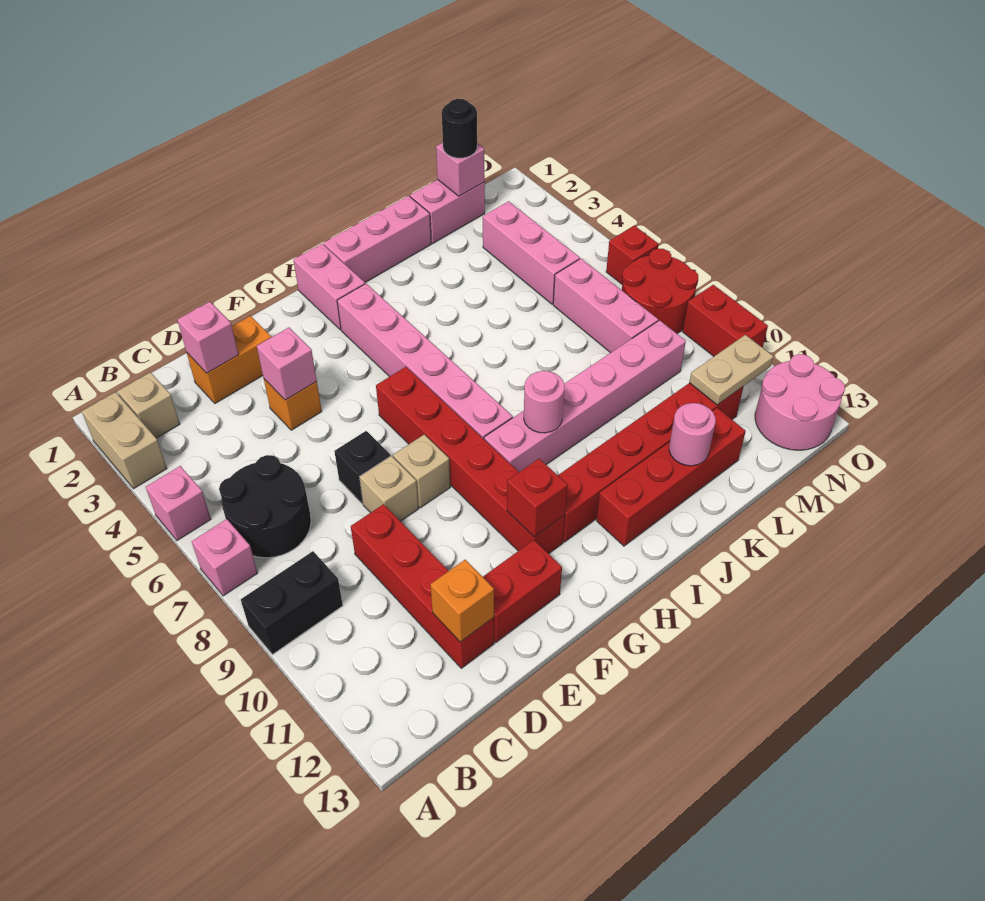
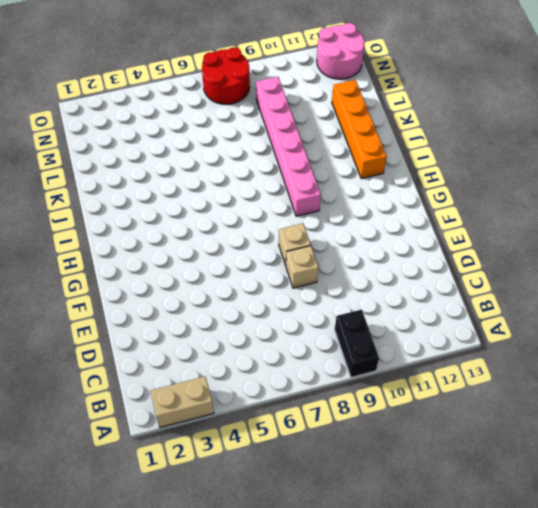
orange 1x4 brick [332,80,387,179] -> red 1x4 brick [597,408,746,546]
none -> pink 1x1 brick [146,466,211,541]
none -> pink 1x1 brick [192,519,257,596]
none -> tan 1x1 brick [118,372,180,438]
none -> black 2x2 round brick [219,455,311,558]

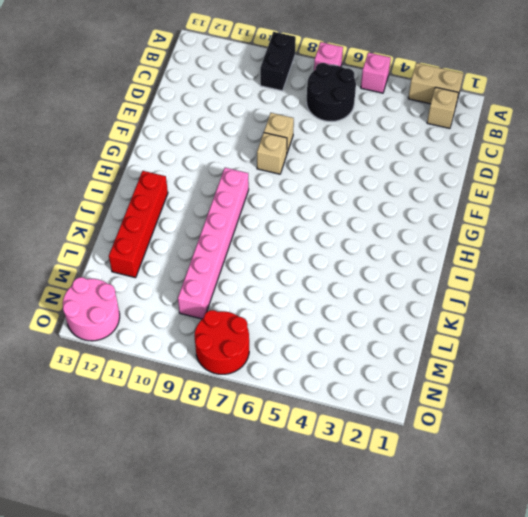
none -> orange 1x2 brick [187,316,271,403]
none -> red 1x4 brick [351,504,494,668]
none -> orange 1x1 brick [264,379,322,430]
none -> black 1x1 brick [334,431,390,504]

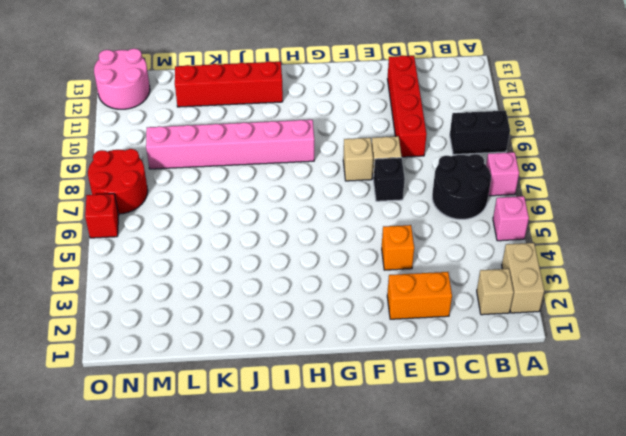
none -> red 1x2 brick [483,540,562,642]
none -> red 1x6 brick [376,367,565,554]
none -> pink 1x2 brick [293,244,365,330]
none -> pink 1x6 brick [337,284,513,439]

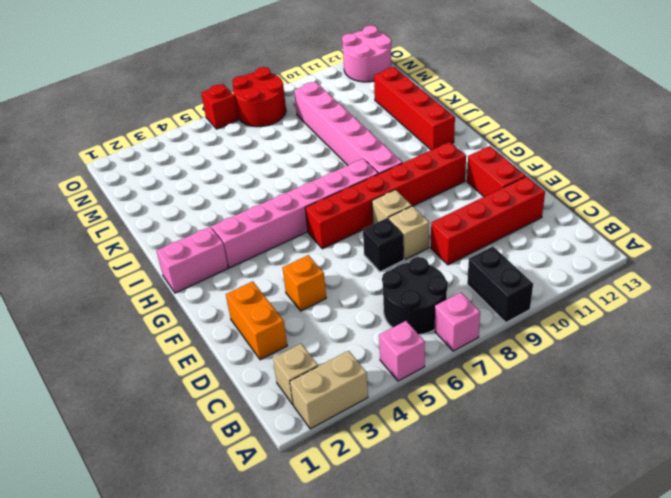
none -> red 1x6 brick [558,383,743,542]
none -> pink 1x3 brick [324,196,431,282]
none -> pink 1x2 brick [410,180,485,243]
none -> pink 1x3 brick [483,201,580,304]

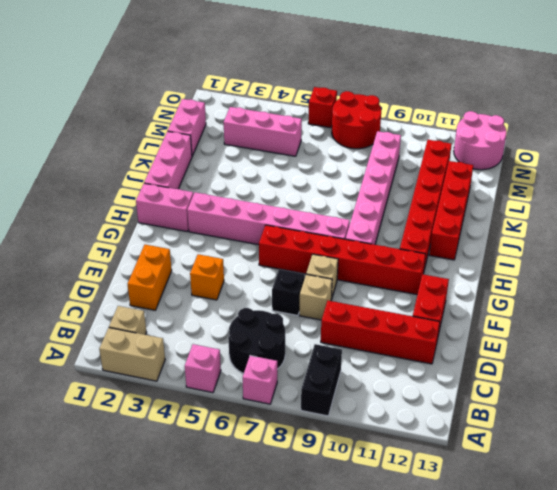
none -> pink 1x3 brick [553,259,658,353]
none -> red 1x2 brick [683,285,768,356]
none -> pink 1x1 brick [177,302,238,373]
none -> orange 1x1 brick [430,560,494,642]

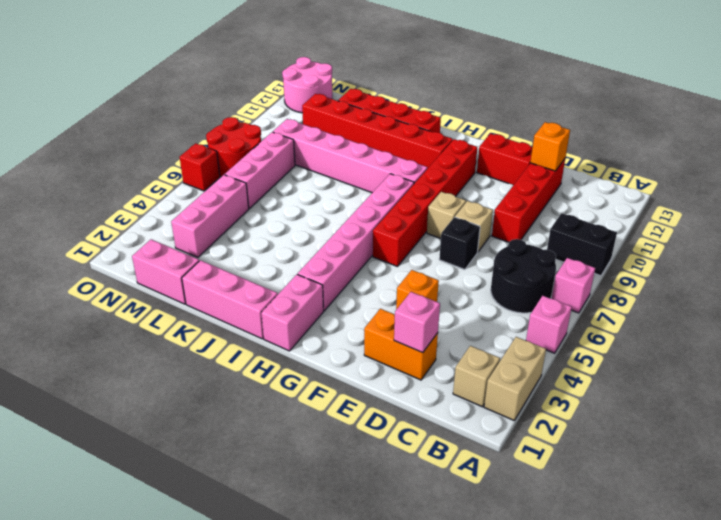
none -> red 1x2 brick [683,285,768,356]
none -> pink 1x1 brick [257,327,317,400]
none -> red 1x1 brick [507,459,567,537]
none -> pink 1x1 round brick [524,371,565,433]

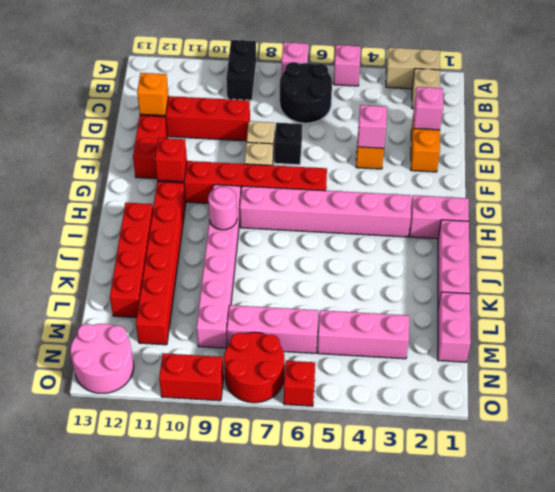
none -> pink 1x1 round brick [669,403,716,466]
none -> pink 1x1 brick [436,143,485,196]
none -> tan 1x2 plate [689,335,773,405]
none -> black 1x1 round brick [442,99,477,158]

